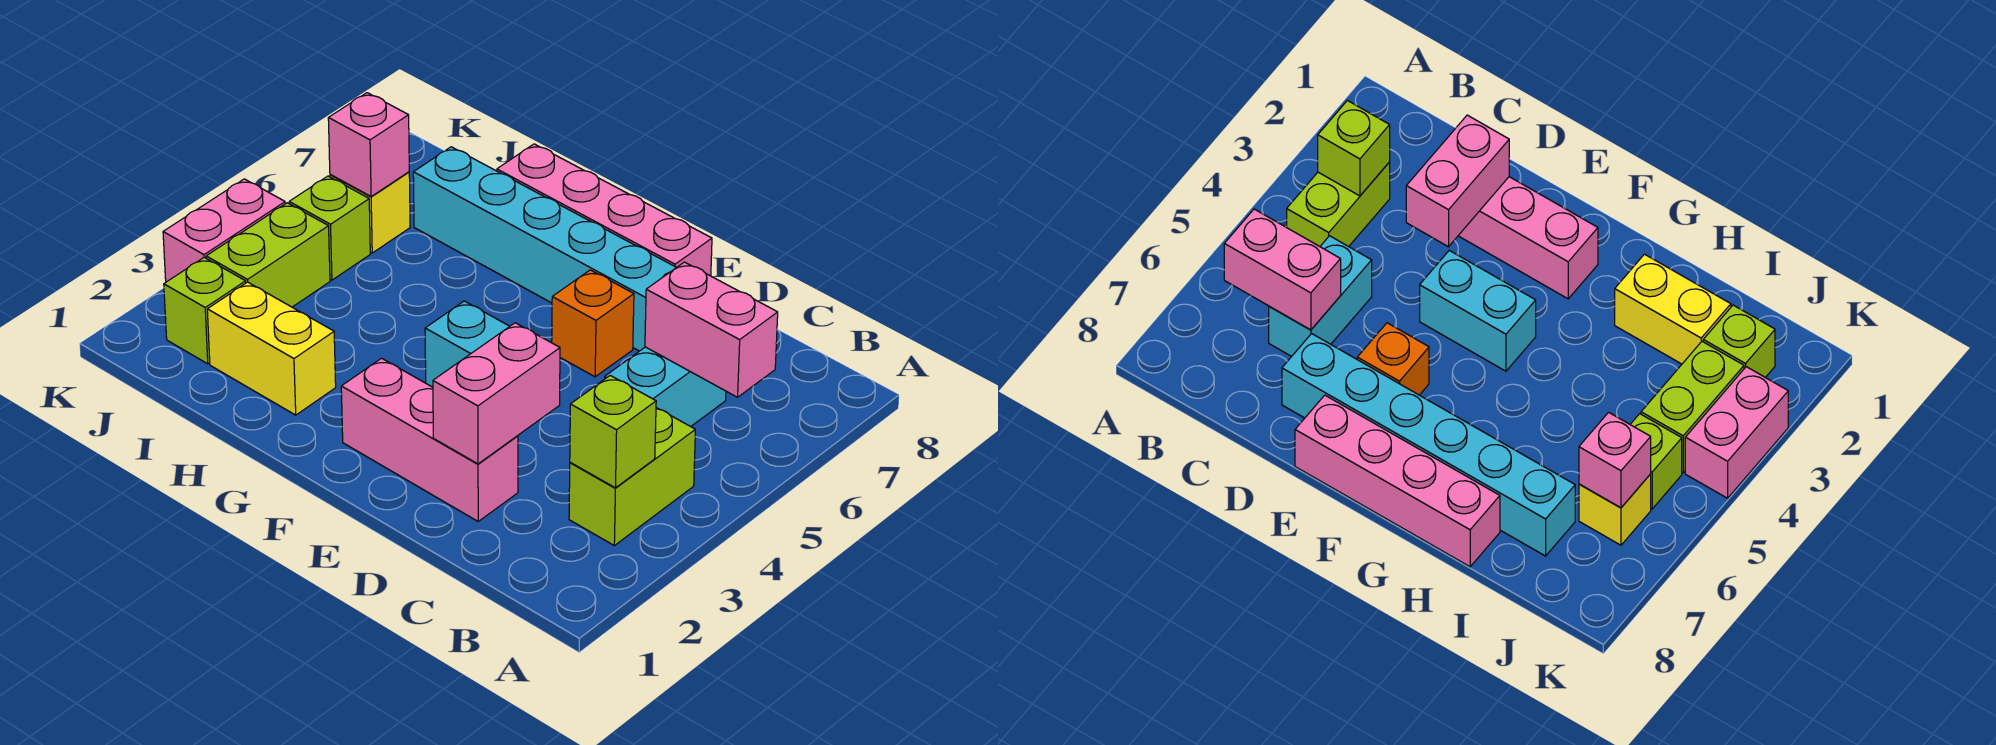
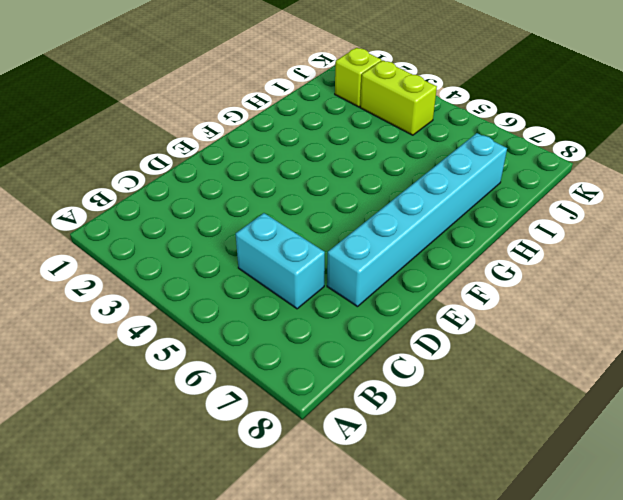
none -> lime 1x2 brick [569,408,695,546]
none -> pink 1x3 brick [341,358,518,521]
none -> cyan 1x2 brick [425,301,510,387]

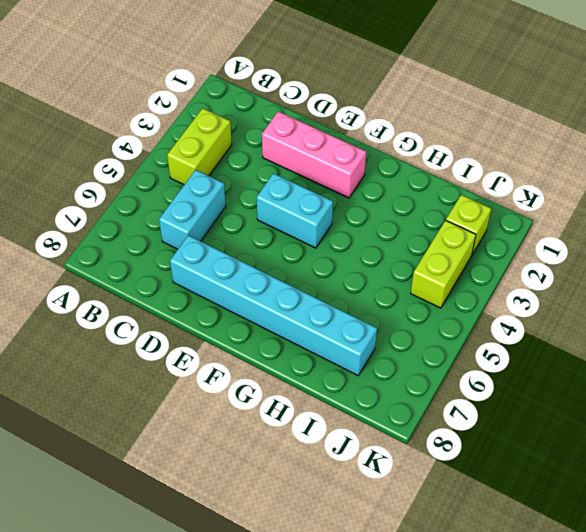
none -> orange 1x1 brick [552,270,634,377]
none -> pink 1x4 brick [497,144,712,276]
none -> yellow 1x2 brick [207,282,336,415]

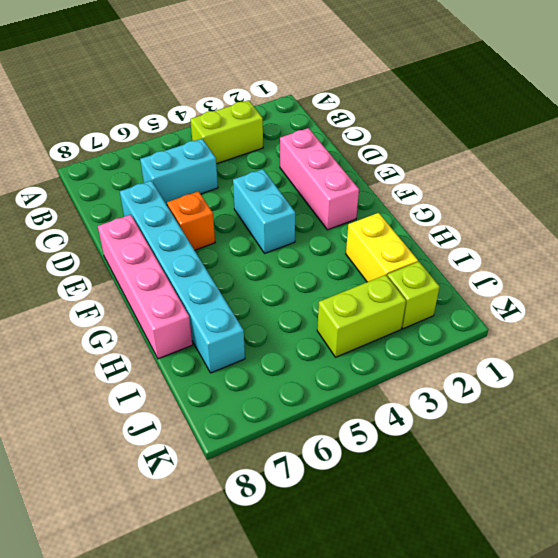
none -> lime 1x1 brick [289,176,370,280]
none -> yellow 1x1 brick [330,172,410,253]
none -> pink 1x2 brick [163,179,285,282]

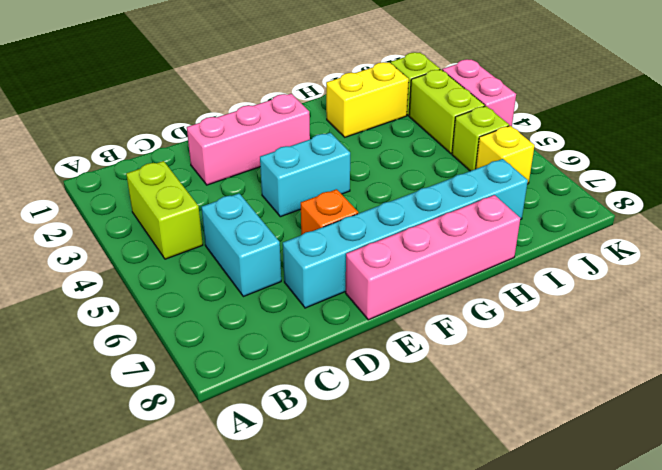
none -> lime 1x1 brick [570,376,656,488]
none -> pink 1x2 brick [645,262,778,397]
none -> pink 1x2 brick [433,323,560,464]

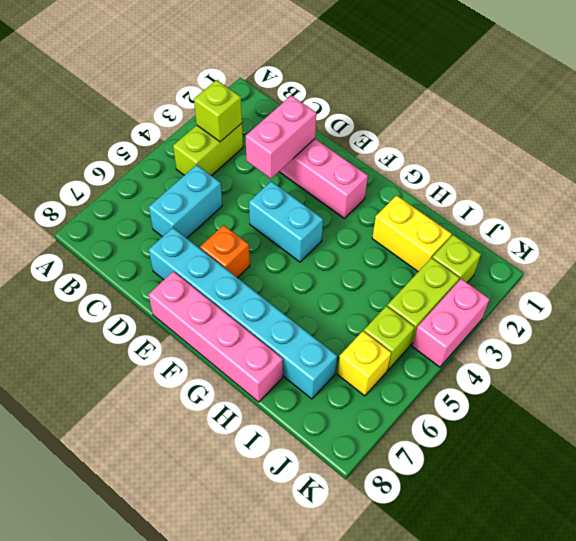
none -> pink 1x2 brick [645,262,778,397]
none -> pink 1x1 brick [328,93,409,196]

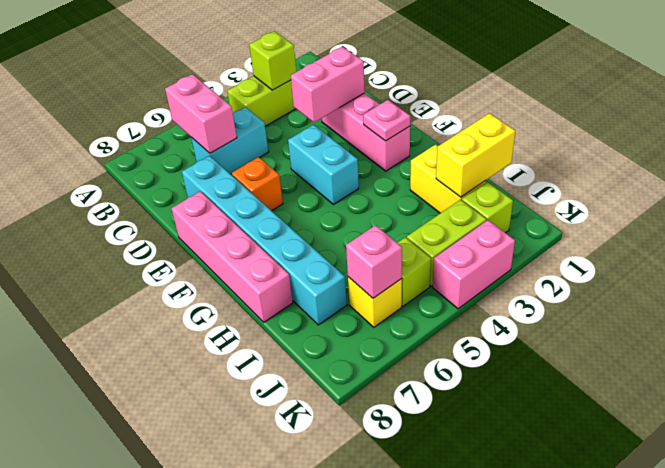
pink 1x1 plate [363,100,410,141] -> none
yellow 1x2 brick [436,113,515,197] -> none

